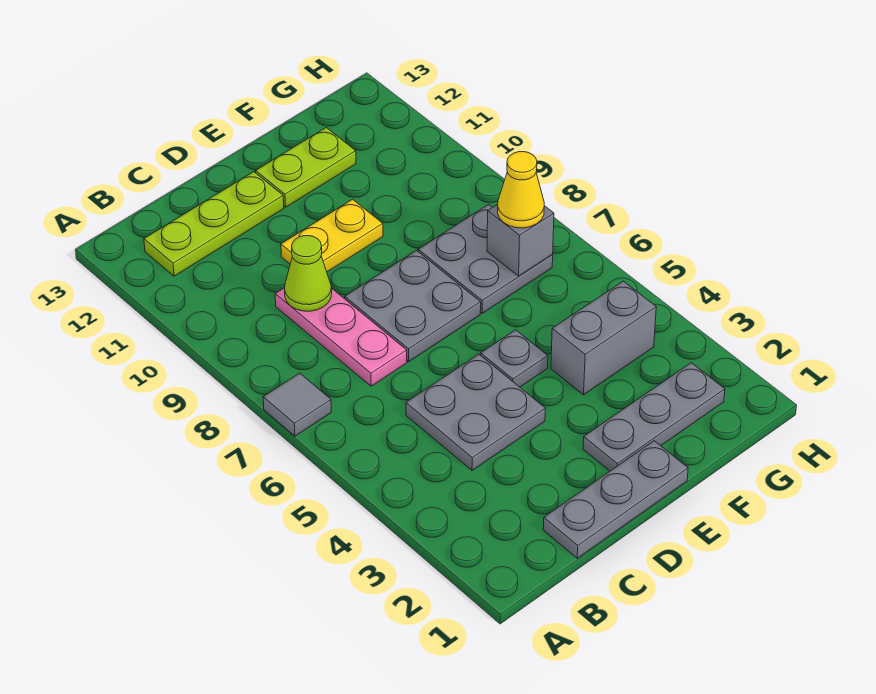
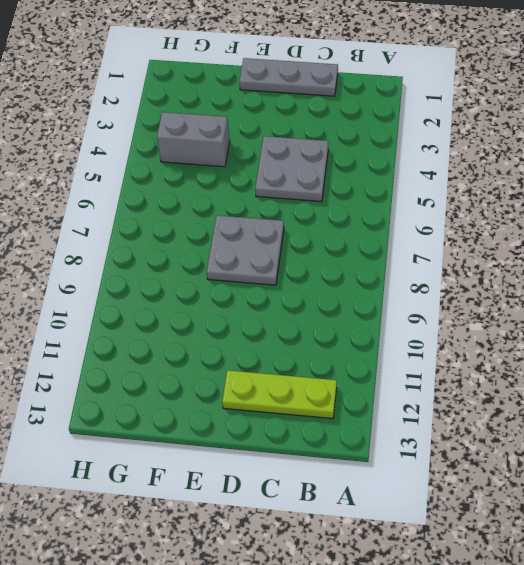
none -> grey 1x1 tile [263,373,331,436]
none -> pink 1x3 plate [275,288,407,386]
none -> yellow 1x2 plate [281,199,383,272]

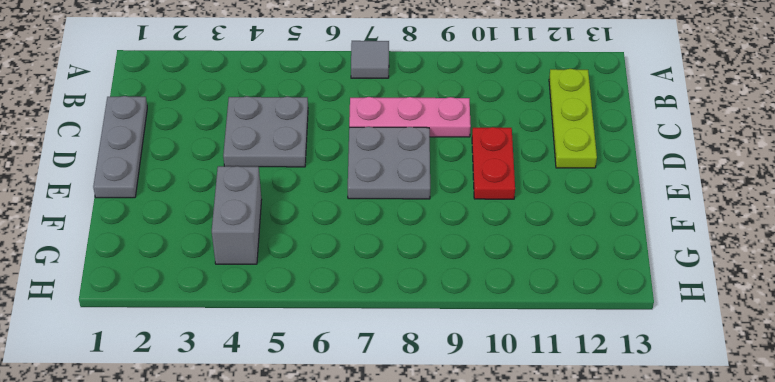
red 1x2 plate [472,127,515,199] -> yellow 1x2 plate [281,199,383,272]
none -> grey 1x3 plate [583,363,725,471]
none -> grey 1x1 plate [481,330,548,387]
none -> lime 1x2 plate [256,128,356,207]

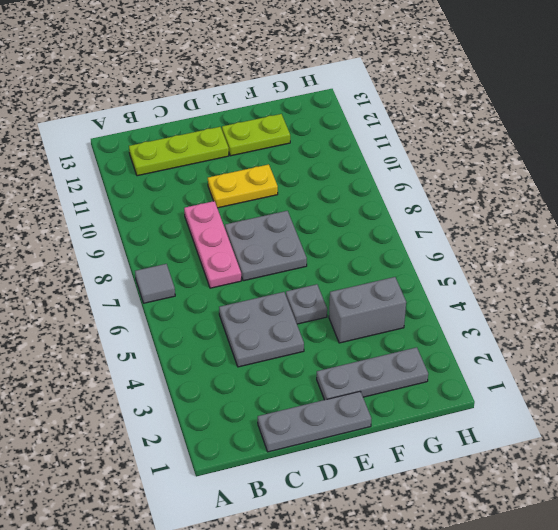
none -> grey 2x2 plate [418,205,553,313]
none -> lime 1x1 cone [285,236,332,311]
none -> grey 1x1 brick [487,204,554,276]

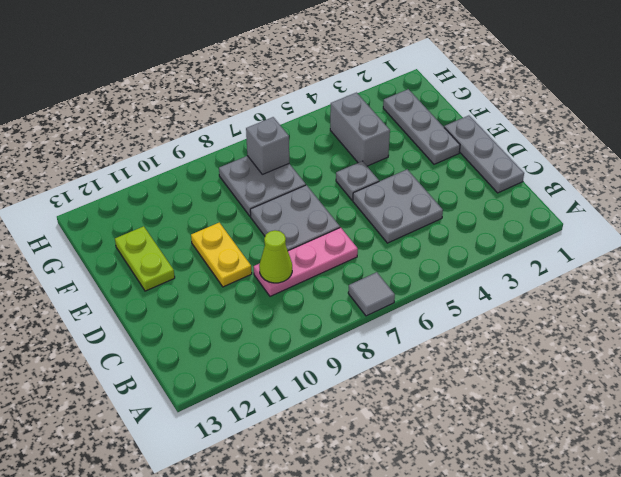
none -> lime 1x3 plate [144,172,284,276]
none -> yellow 1x1 cone [498,152,544,228]

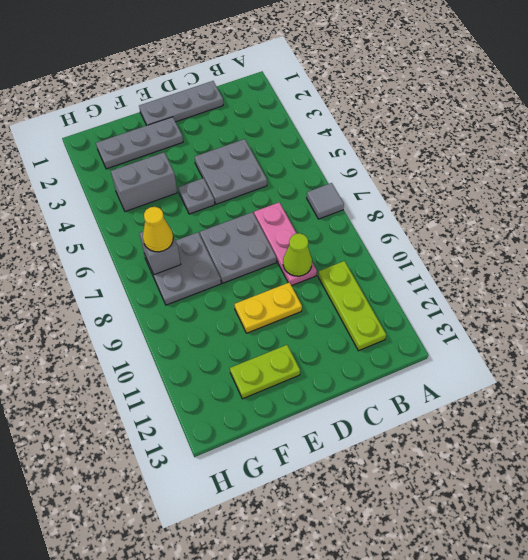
lime 1x3 plate [318,261,386,351] -> lime 1x3 plate turned to [144,172,284,276]

